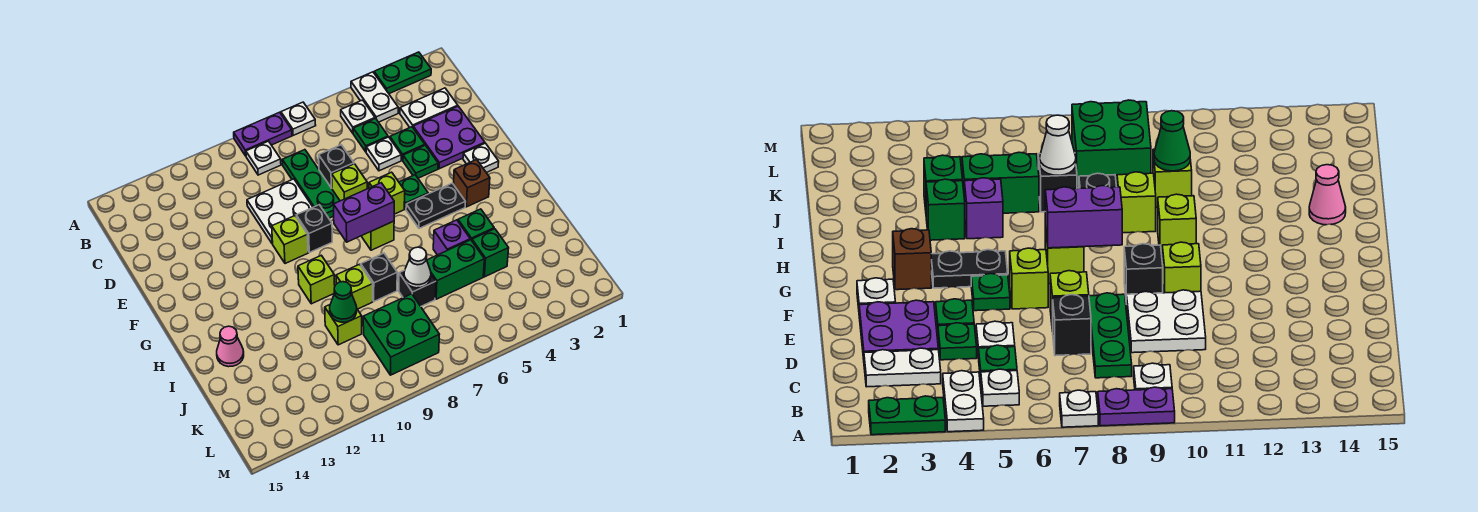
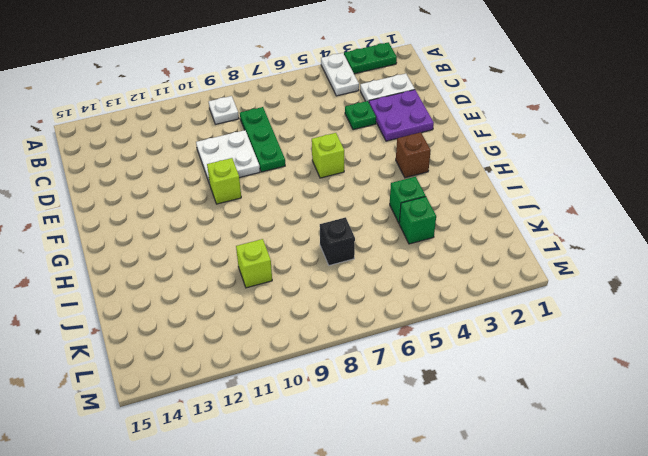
none -> white 1x1 plate [281,102,316,135]
none -> purple 1x2 plate [234,112,292,156]
none -> white 1x1 plate [341,100,375,133]
none -> green 1x1 plate [353,119,388,152]

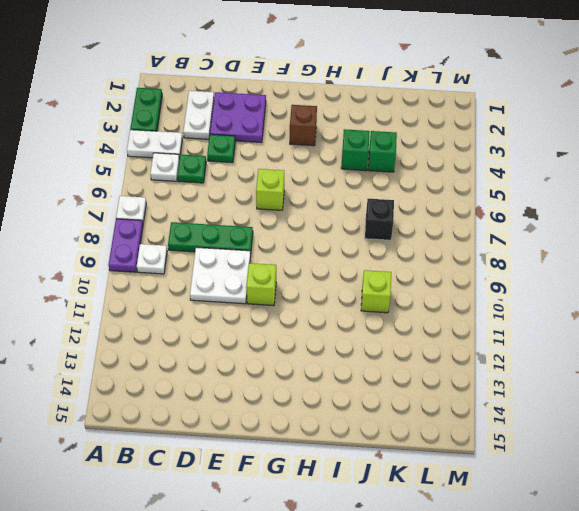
none -> white 1x1 plate [366,137,401,171]
none -> black 1x1 brick [319,145,354,188]
none -> green 1x1 plate [403,145,438,178]
none -> lime 1x1 brick [332,164,367,201]

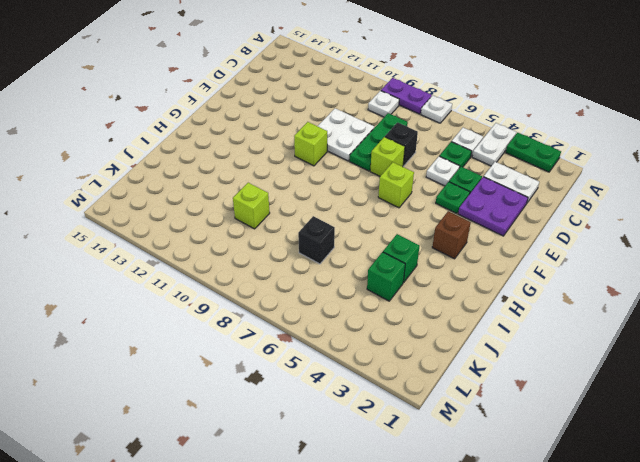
none -> white 1x1 plate [463,143,499,173]
none -> green 1x1 plate [399,175,428,209]
none -> black 1x1 brick [296,205,332,253]
none -> black 1x2 plate [406,183,465,228]

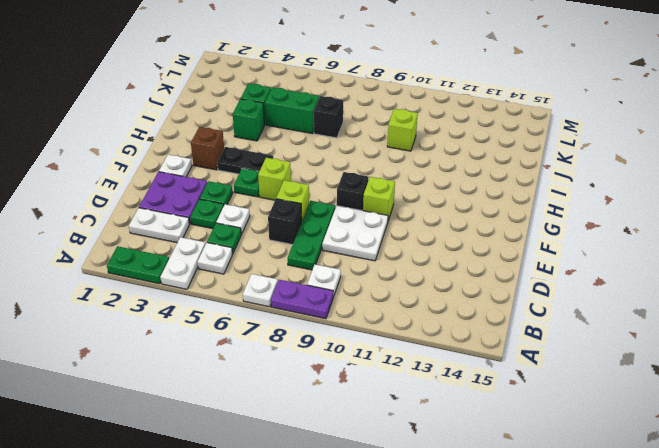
none -> lime 1x1 brick [362,221,394,250]
none -> lime 1x1 brick [298,255,335,304]
none -> purple 1x1 brick [433,220,470,255]
none -> black 1x1 brick [361,253,397,301]

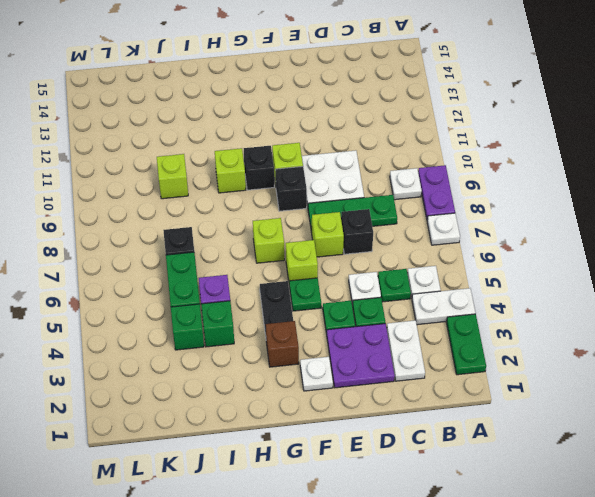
black 1x1 brick [244,146,274,190] -> black 1x1 brick moved to [361,253,397,301]
none -> lime 1x1 brick [336,264,373,309]
none -> pink 1x1 cone [217,326,244,367]
none -> green 2x2 brick [363,294,439,375]
none -> purple 1x2 brick [334,183,394,242]

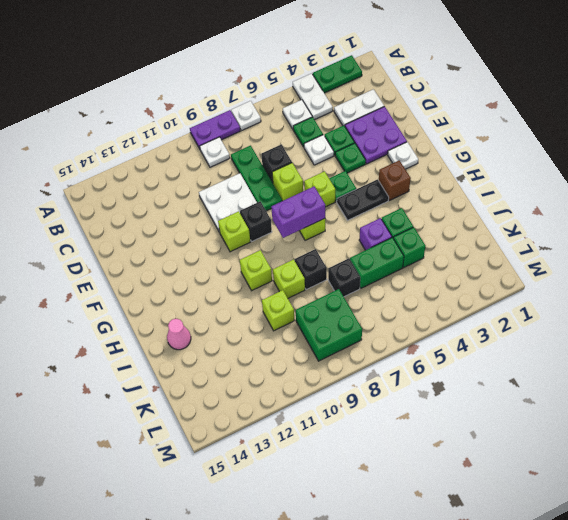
none -> white 1x1 cone [404,247,431,288]
none -> green 1x1 cone [330,282,357,322]

